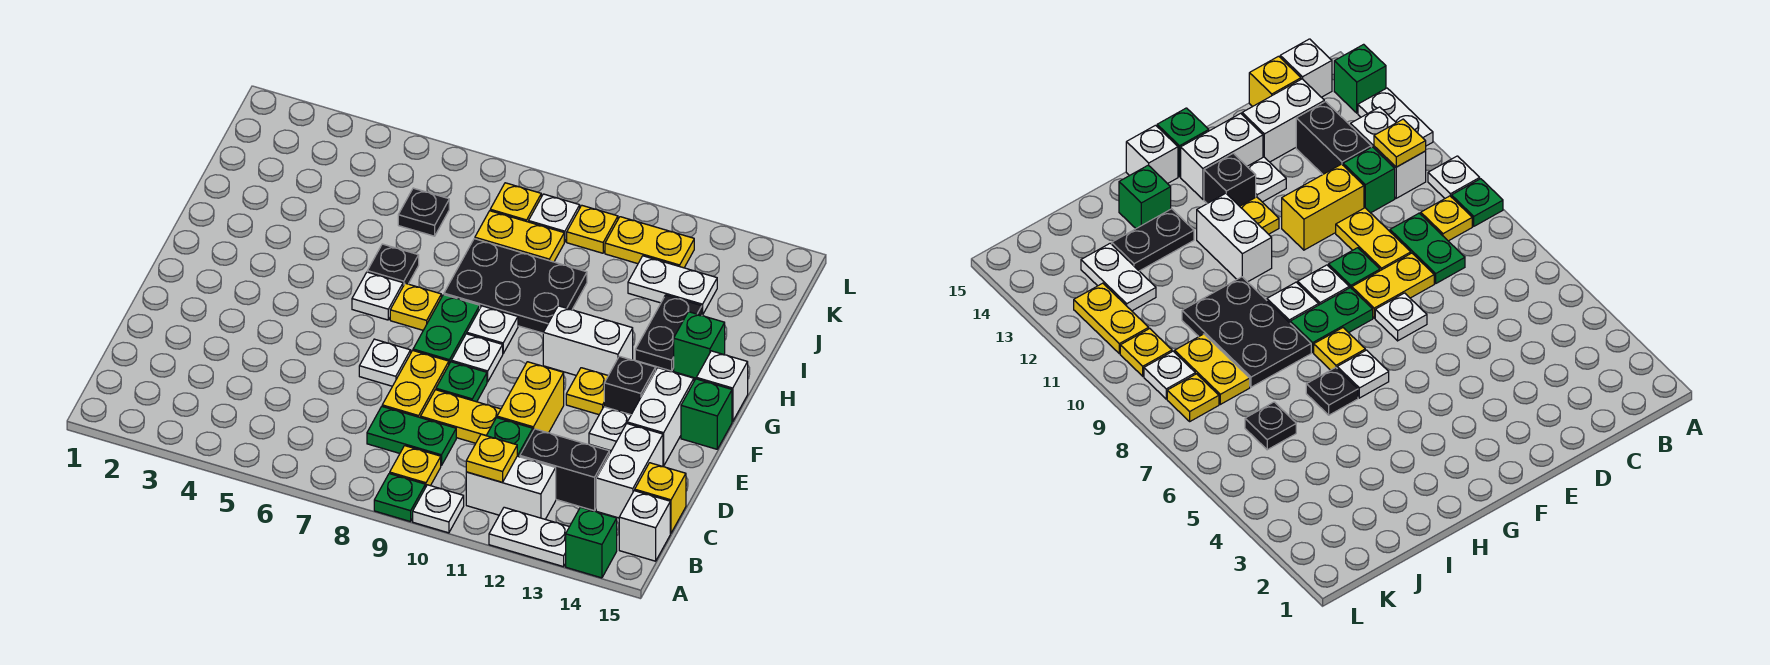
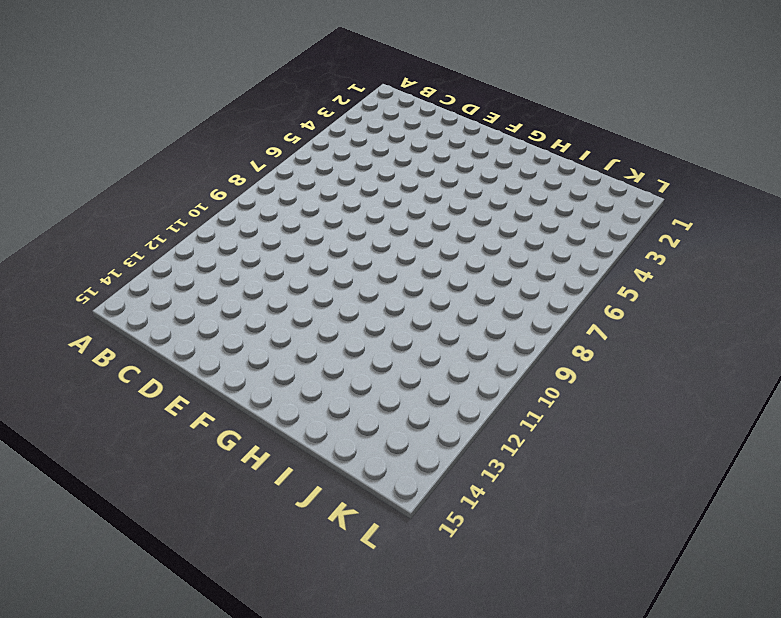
none -> green 1x1 plate [374,474,425,522]
none -> white 1x1 plate [413,485,464,533]
none -> white 1x2 plate [489,507,569,567]
none -> green 1x1 brick [566,507,617,578]

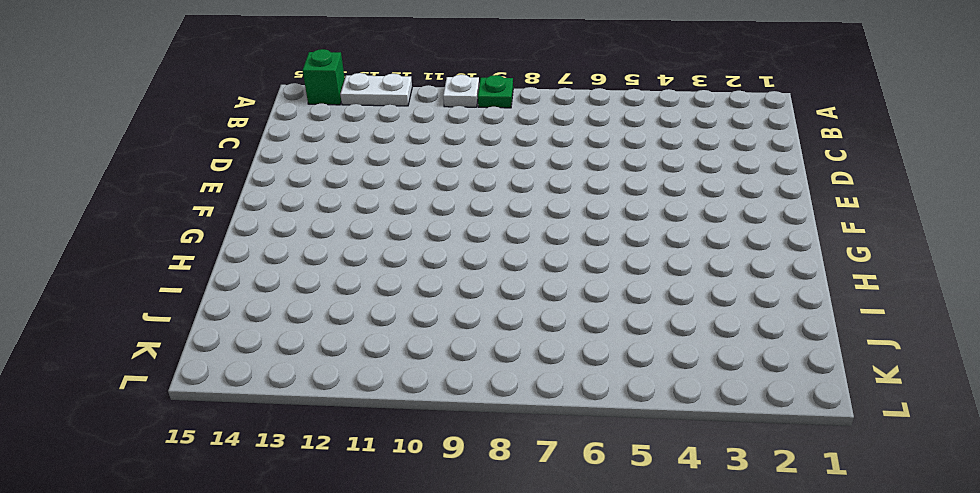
none -> yellow 1x1 plate [390,446,441,488]
none -> white 1x2 brick [466,456,556,519]
none -> white 1x1 brick [619,491,670,561]
none -> green 1x2 plate [367,407,456,466]

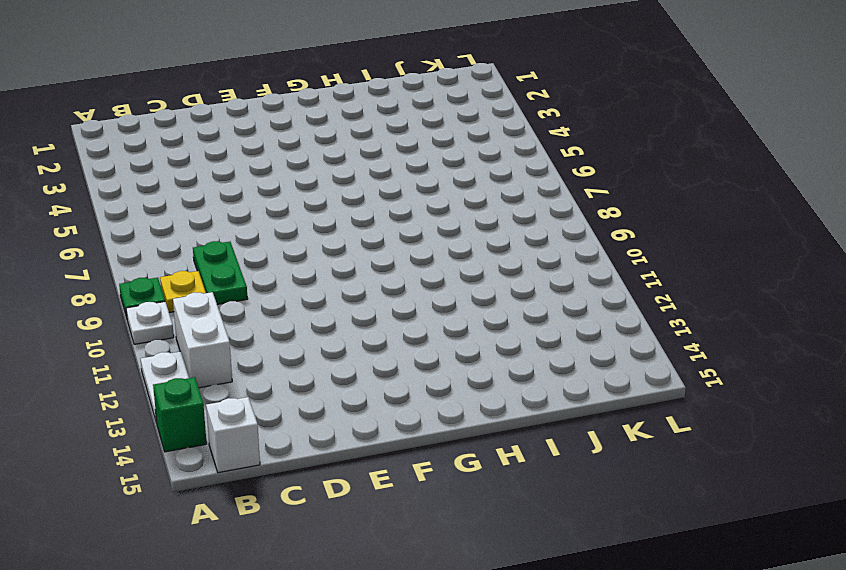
none -> green 1x1 brick [486,418,533,457]
none -> black 1x2 brick [520,429,609,511]
none -> white 1x2 brick [596,424,663,518]
none -> yellow 1x1 brick [635,463,686,533]

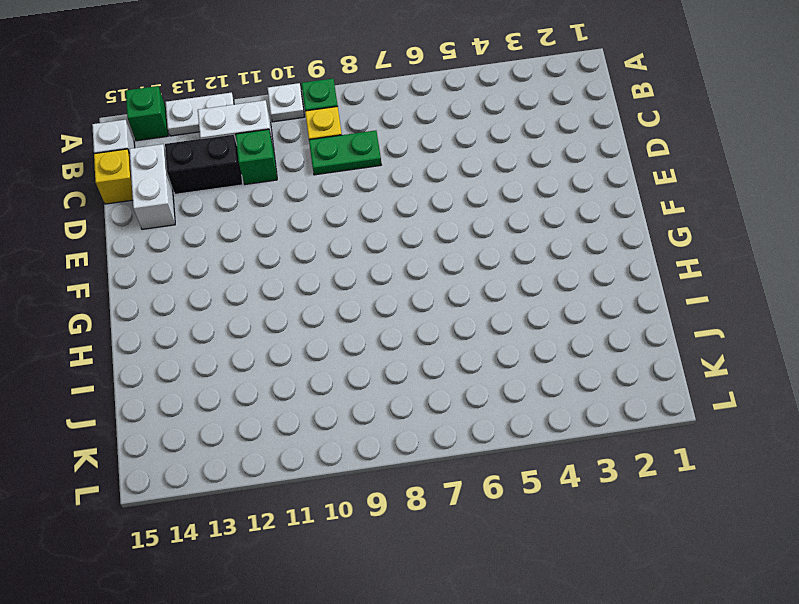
none -> yellow 1x2 plate [382,351,449,418]
none -> yellow 1x2 plate [421,390,501,443]
none -> yellow 1x2 brick [497,362,564,433]
none -> white 1x1 plate [359,339,411,386]

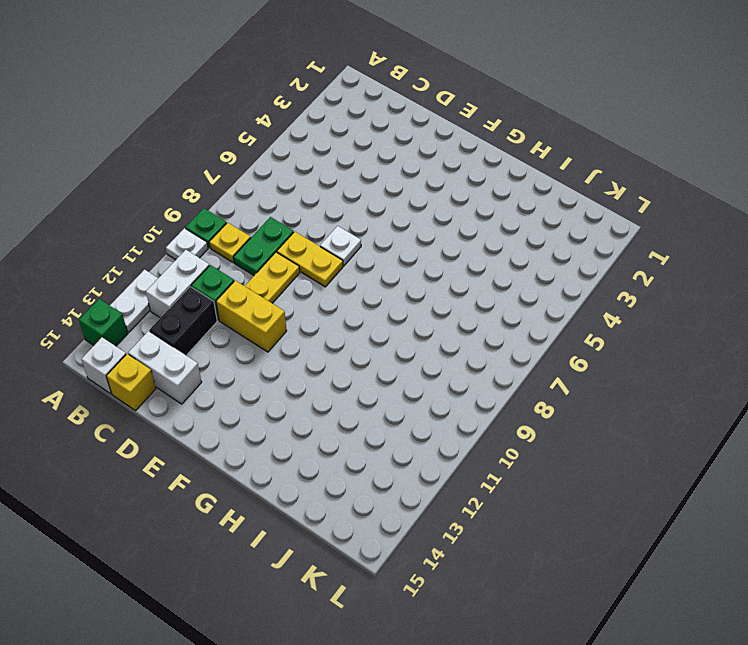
none -> green 1x1 plate [436,362,487,402]
none -> white 1x1 plate [589,407,631,451]
none -> white 1x2 brick [627,368,694,466]
none -> green 1x2 plate [413,295,480,364]

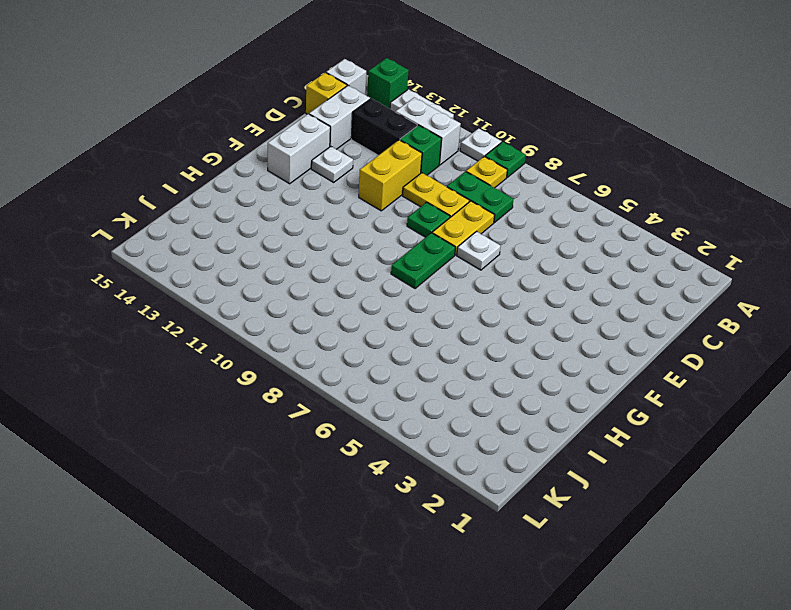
none -> white 1x1 plate [451,334,503,382]
none -> yellow 1x1 plate [566,368,608,415]
none -> black 1x1 brick [604,356,656,415]
none -> green 1x1 brick [681,379,732,449]

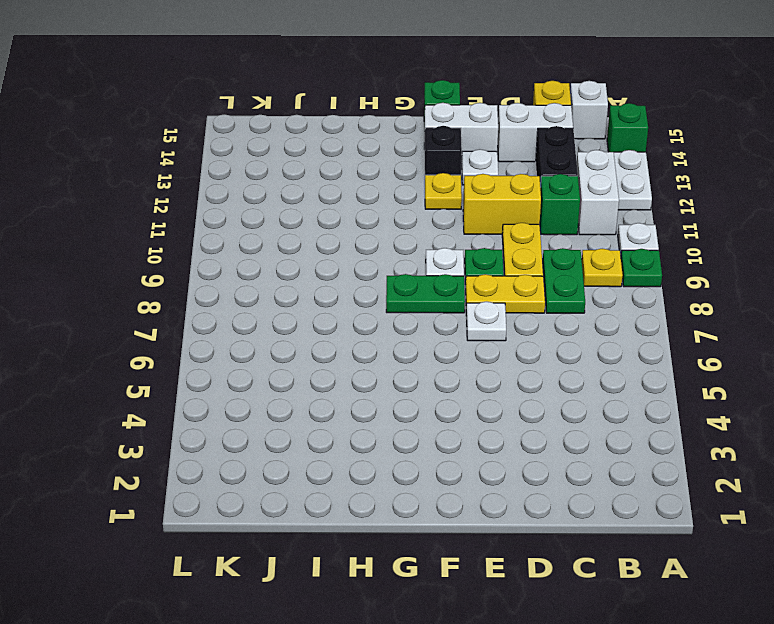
none -> white 1x1 plate [352,272,403,320]
none -> yellow 1x1 plate [390,283,441,330]
none -> white 1x1 plate [467,306,518,353]
none -> white 1x2 brick [543,306,633,376]

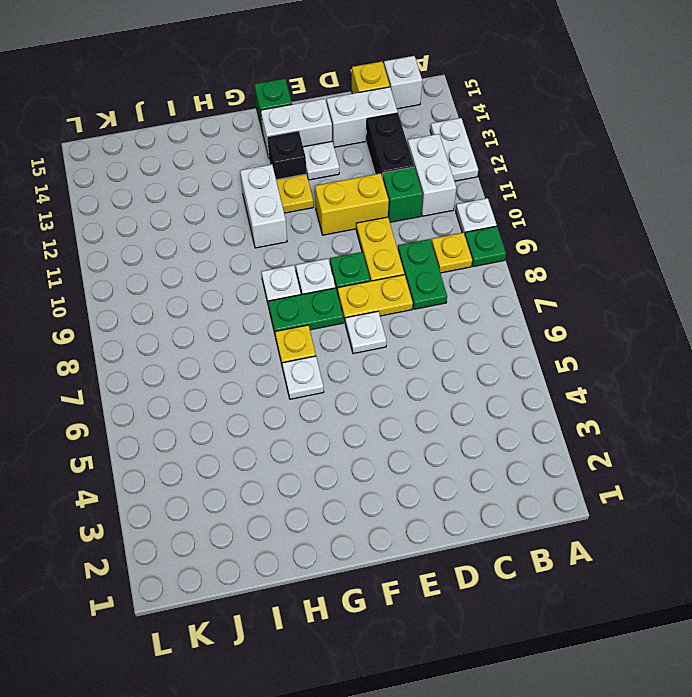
none -> green 1x1 brick [566,507,617,578]
none -> white 1x1 brick [696,351,748,422]
none -> black 1x1 plate [367,244,419,286]
none -> black 2x3 plate [444,239,587,333]

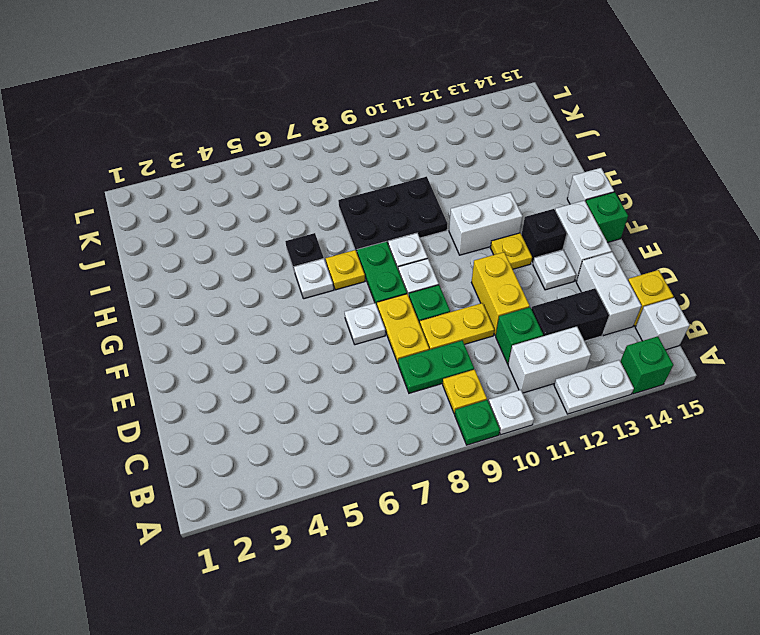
none -> black 1x2 plate [635,295,702,371]
none -> green 1x1 brick [674,312,725,378]
none -> black 1x1 plate [398,188,449,236]
none -> yellow 1x2 plate [475,211,564,262]

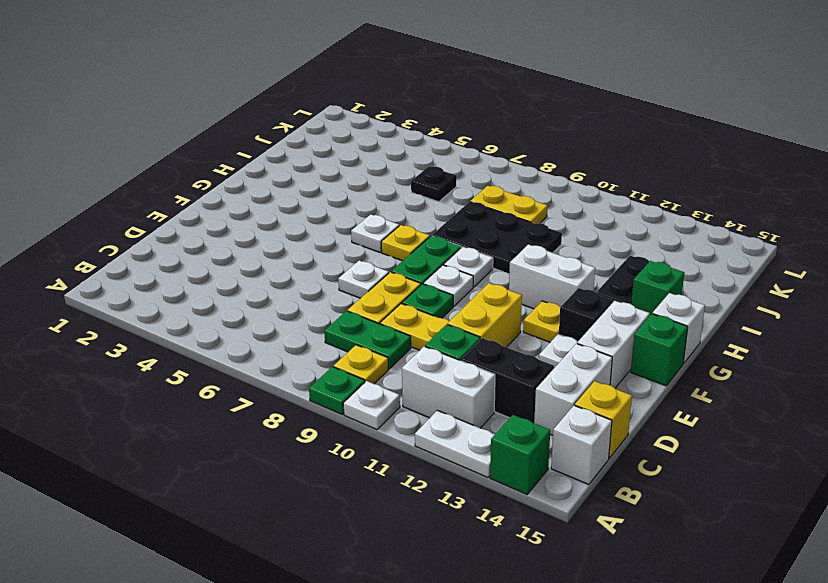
none -> black 1x1 plate [367,244,419,286]
none -> white 1x2 plate [628,256,717,315]
none -> yellow 1x1 plate [490,183,541,222]
none -> white 1x1 plate [529,194,580,242]

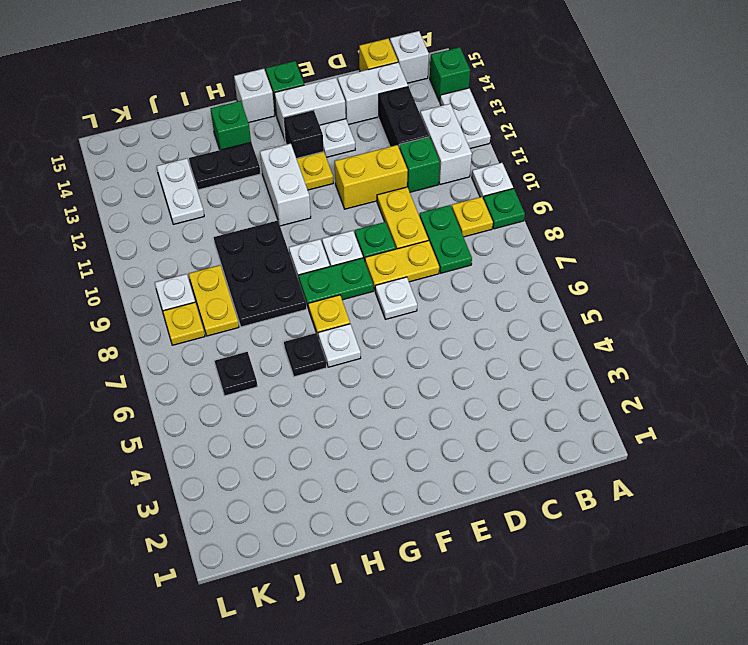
none -> yellow 1x1 plate [567,205,618,253]
none -> yellow 1x2 plate [605,217,694,268]
none -> yellow 1x1 plate [466,434,517,482]

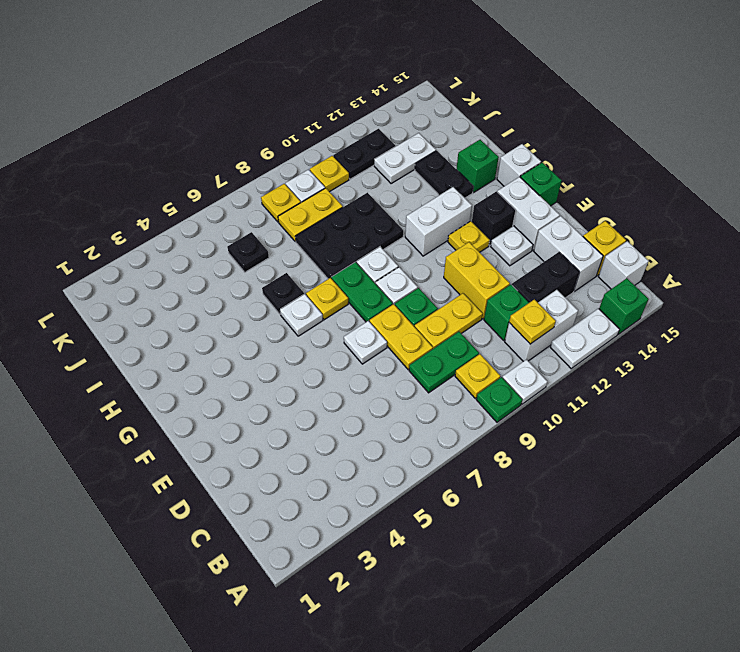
black 1x2 plate [333,129,395,179] -> yellow 1x2 plate [605,217,694,268]

